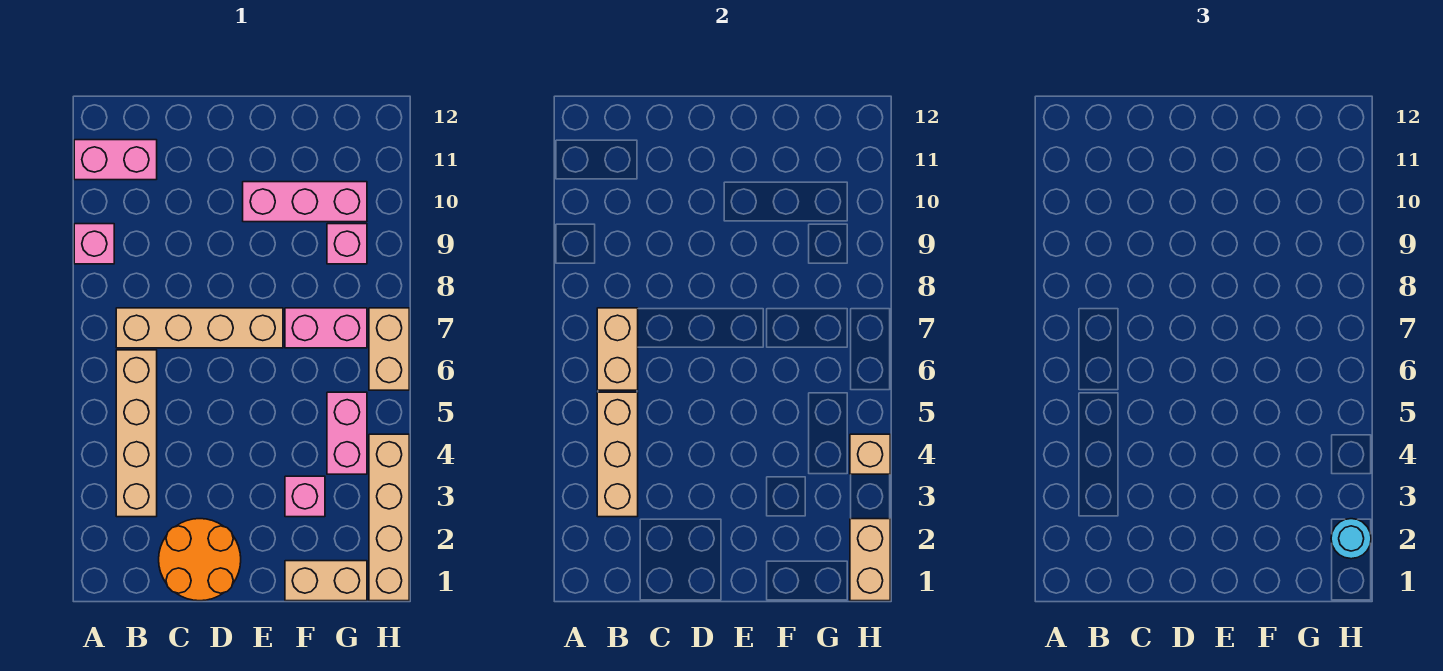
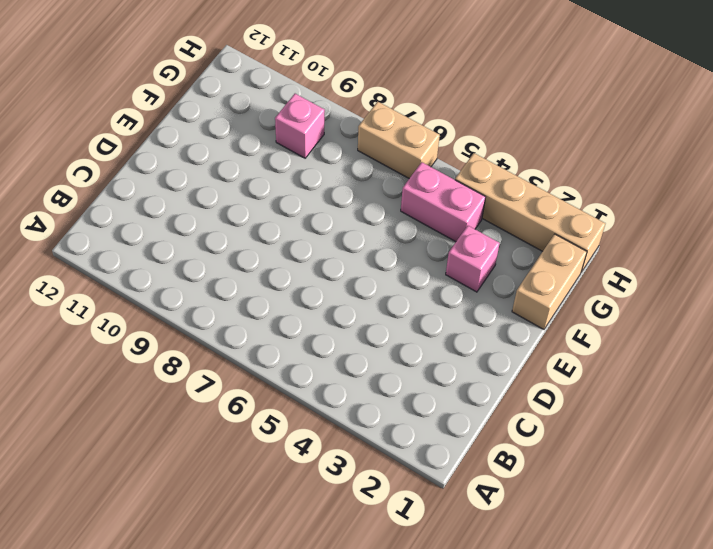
none -> pink 1x1 brick [74,224,114,264]
none -> pink 1x2 brick [74,140,157,180]
none -> tan 1x4 brick [116,350,157,517]

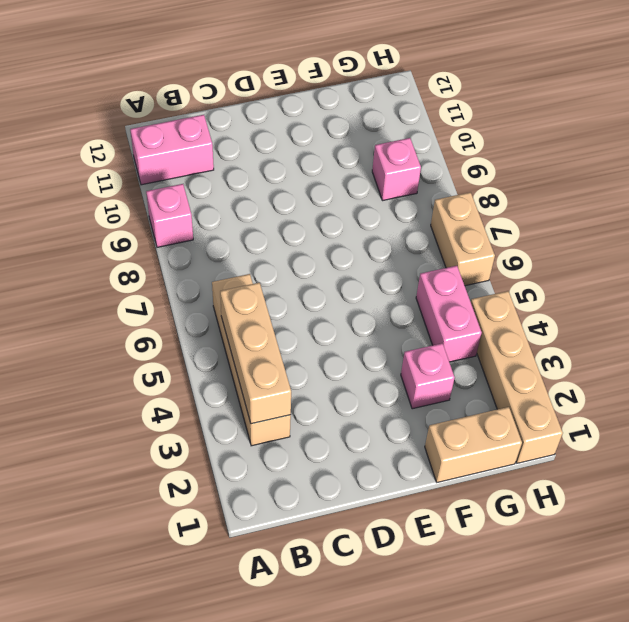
none -> tan 1x4 brick [116,308,283,348]
none -> orange 2x2 round brick [159,519,241,601]
none -> pink 1x3 brick [243,182,367,222]

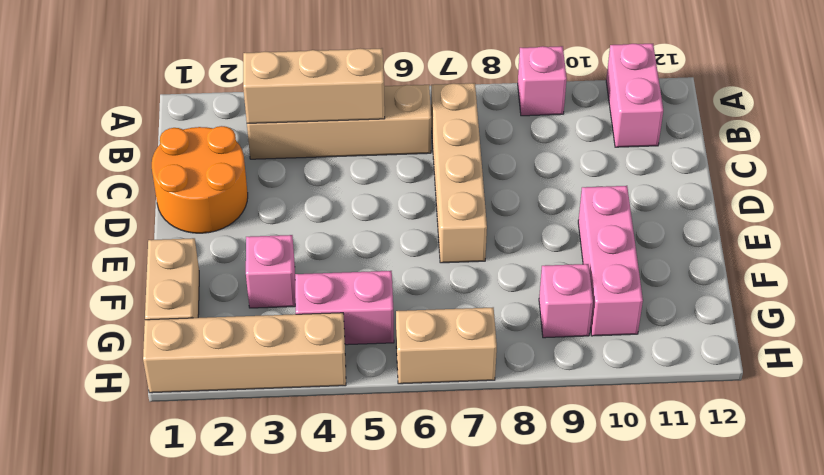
none -> pink 1x2 brick [285,308,367,348]
none -> tan 1x2 brick [597,308,638,390]
none -> tan 1x2 brick [850,519,890,601]

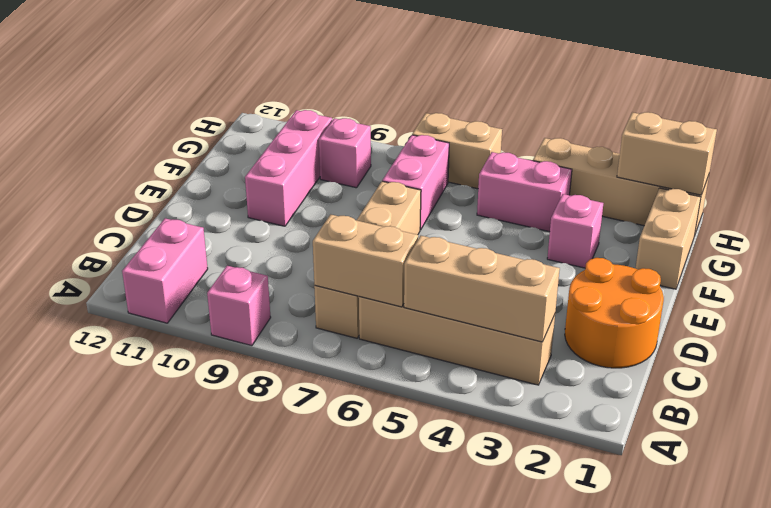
none -> tan 1x1 brick [850,434,890,474]
none -> cyan 1x1 round brick [1331,519,1371,559]

